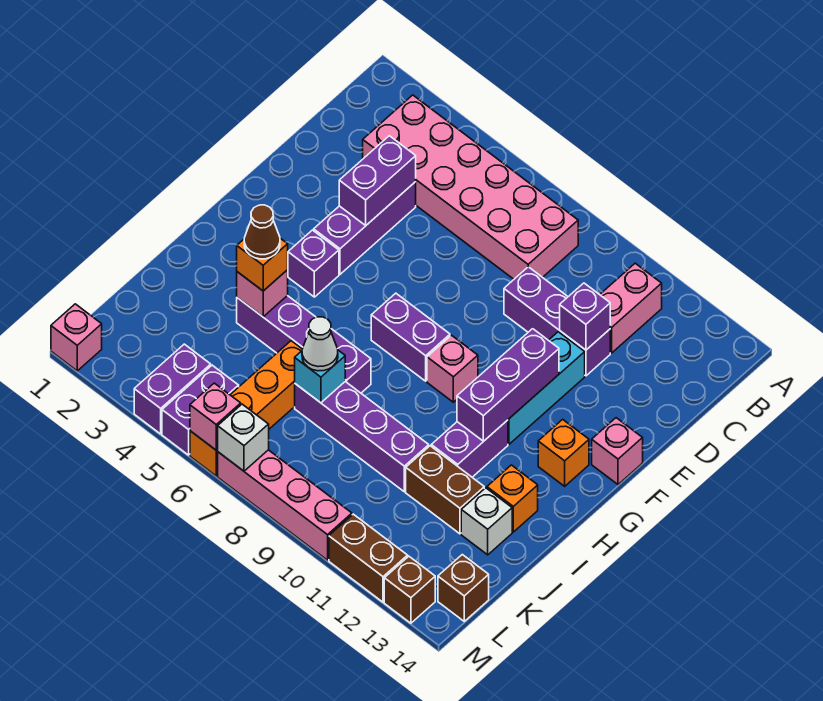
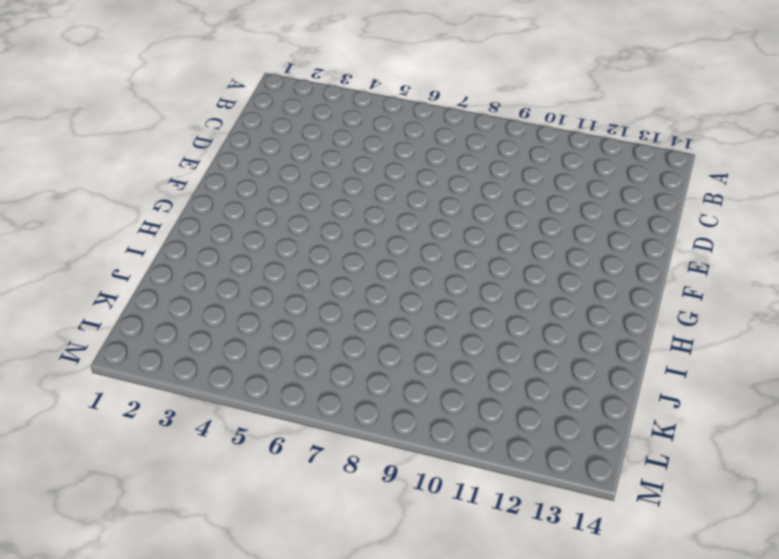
none -> pink 2x6 brick [363,95,578,279]
none -> pink 1x2 brick [600,263,662,353]
none -> purple 1x3 brick [314,182,416,274]
none -> purple 1x3 brick [504,267,610,376]

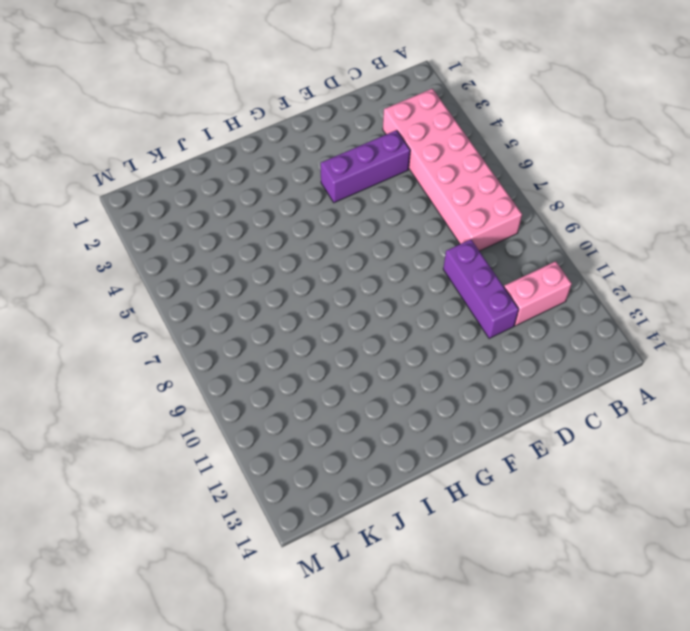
none -> cyan 1x3 brick [508,332,585,444]
none -> pink 1x1 brick [592,418,643,485]
none -> purple 1x1 brick [288,230,339,297]
none -> purple 1x2 brick [371,293,450,381]

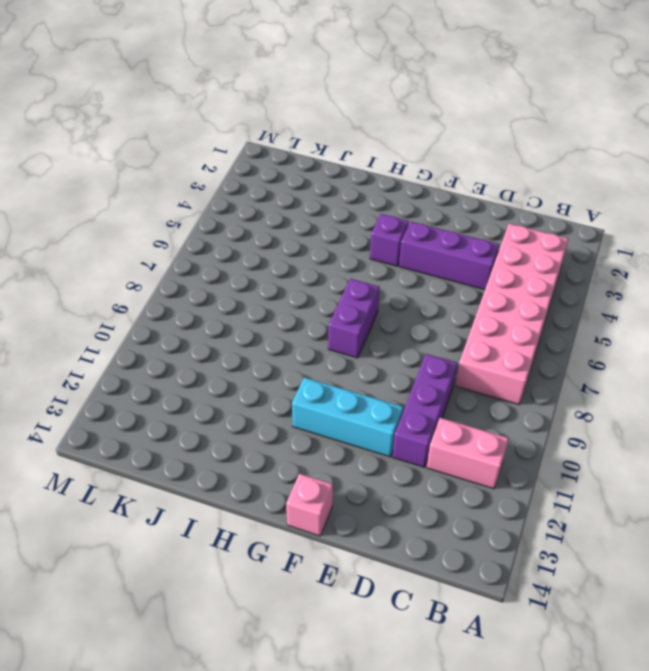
none -> pink 1x1 brick [427,335,478,402]
none -> orange 1x1 brick [538,419,589,486]
none -> purple 1x2 brick [431,420,508,477]
none -> purple 1x4 brick [237,296,371,393]

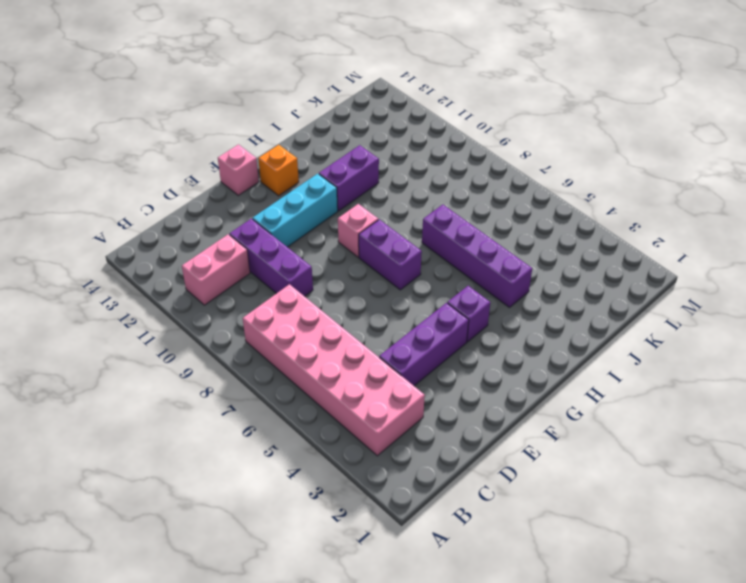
none -> orange 1x1 brick [487,465,538,532]
none -> orange 1x4 brick [190,341,302,476]
none -> purple 1x4 brick [295,382,429,492]
none -> brown 1x2 brick [406,446,484,534]

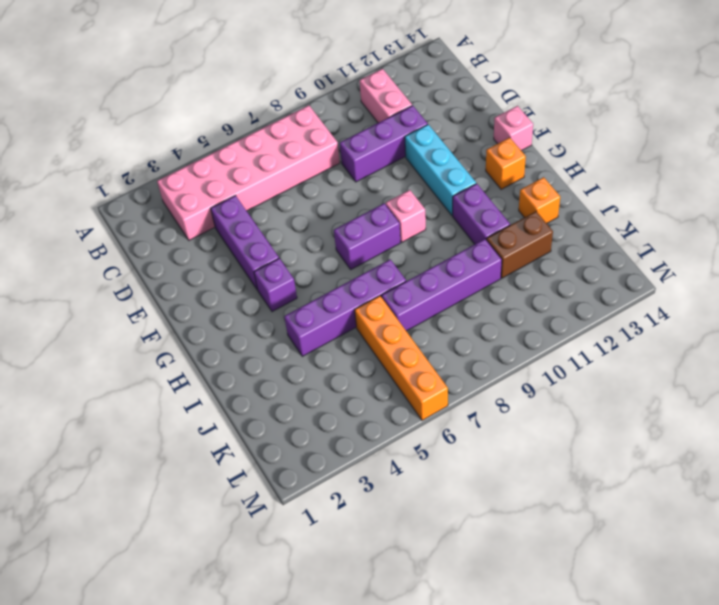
none -> white 1x1 brick [461,488,512,555]
none -> purple 1x2 brick [134,344,211,434]
none -> purple 1x2 brick [162,365,239,455]
none -> brown 1x1 brick [438,555,489,621]

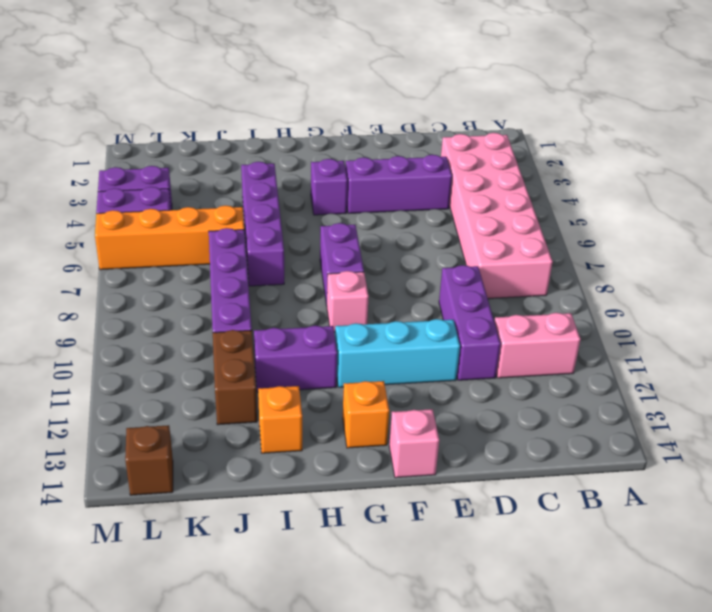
none -> white 1x1 brick [461,488,512,555]
none -> pink 1x1 brick [51,304,102,371]
none -> pink 1x4 brick [218,450,352,560]
none -> brown 1x2 brick [329,514,408,602]

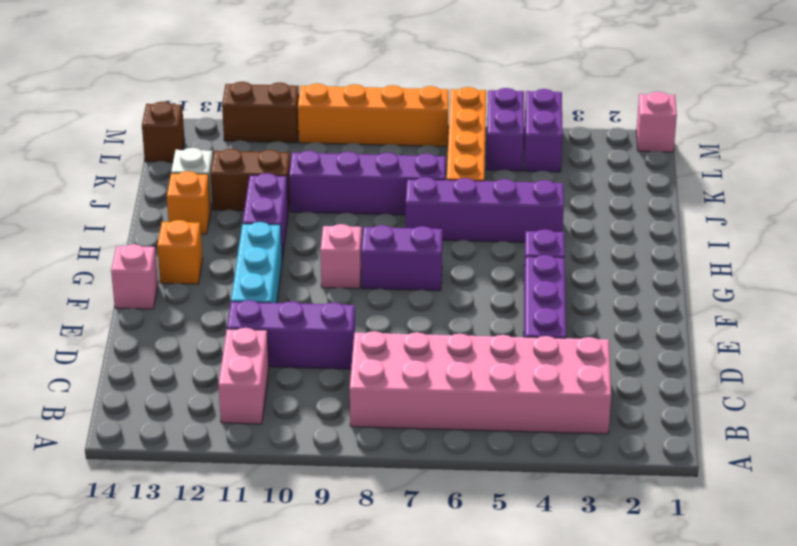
orange 1x4 brick [298,83,449,146] -> pink 1x4 brick [218,450,352,560]
none -> brown 1x1 brick [384,556,435,623]
none -> purple 1x2 brick [339,136,416,225]
none -> purple 1x1 brick [560,283,610,350]
none -> purple 1x3 brick [457,329,559,441]

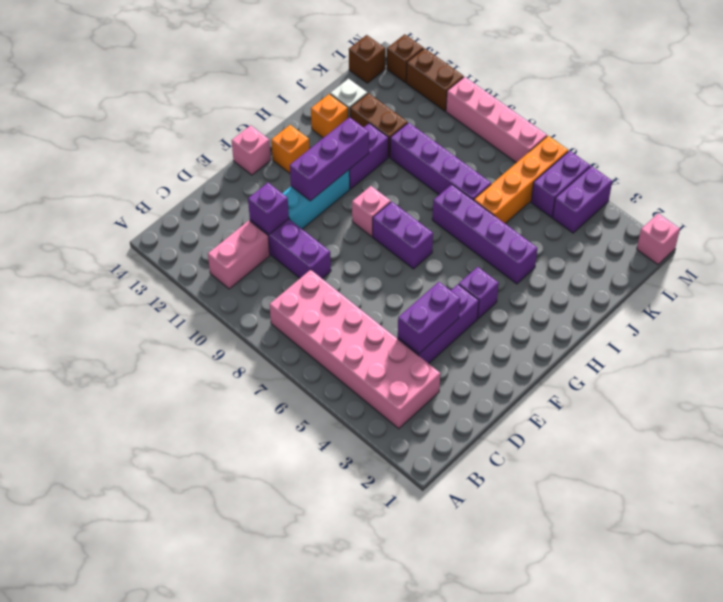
none -> pink 1x1 brick [237,270,288,317]
none -> cyan 1x1 brick [295,350,345,403]
none -> pink 1x1 brick [190,383,241,450]
none -> white 1x1 brick [217,404,269,471]

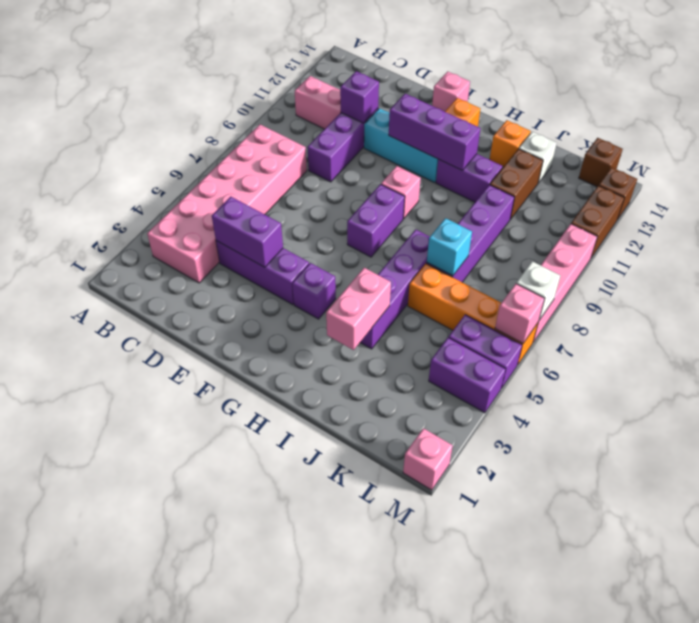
pink 1x2 brick [326,268,391,350] -> pink 1x1 brick [237,270,288,317]
none -> orange 1x1 brick [237,238,288,291]
none -> white 1x1 cone [302,317,338,371]
none -> brown 1x1 cone [244,205,280,259]

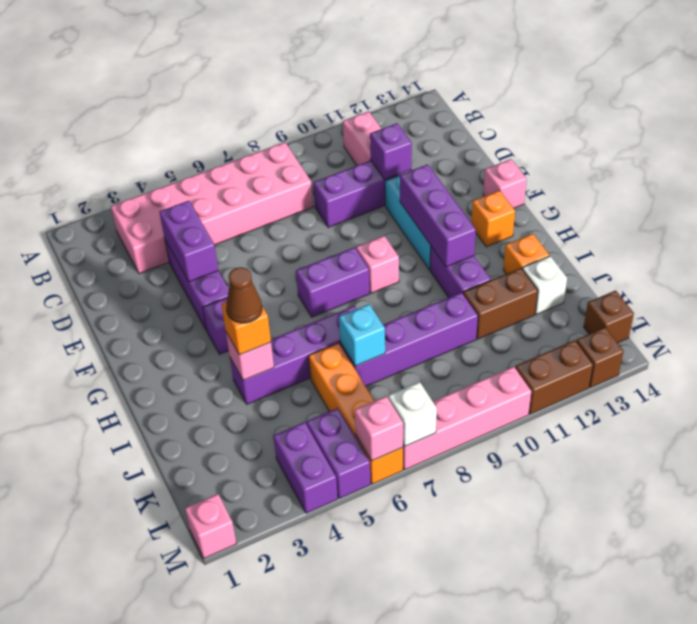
none -> white 1x1 cone [302,317,338,371]

